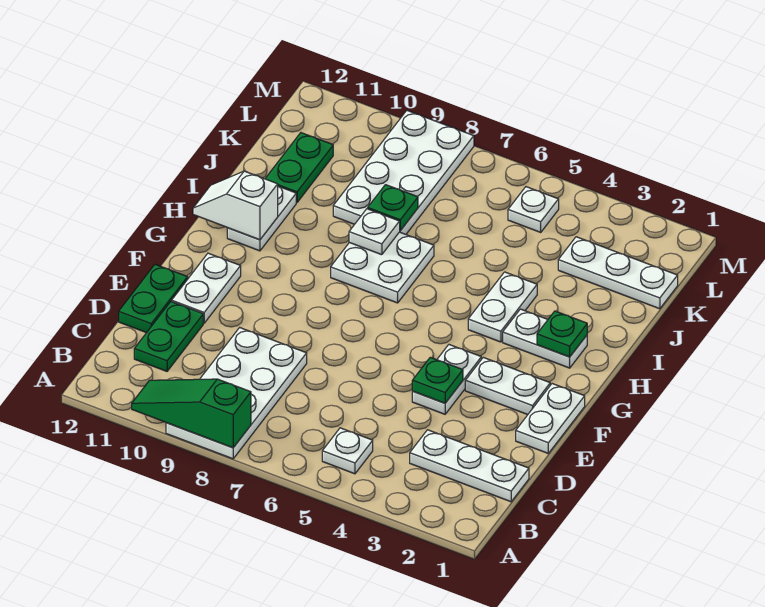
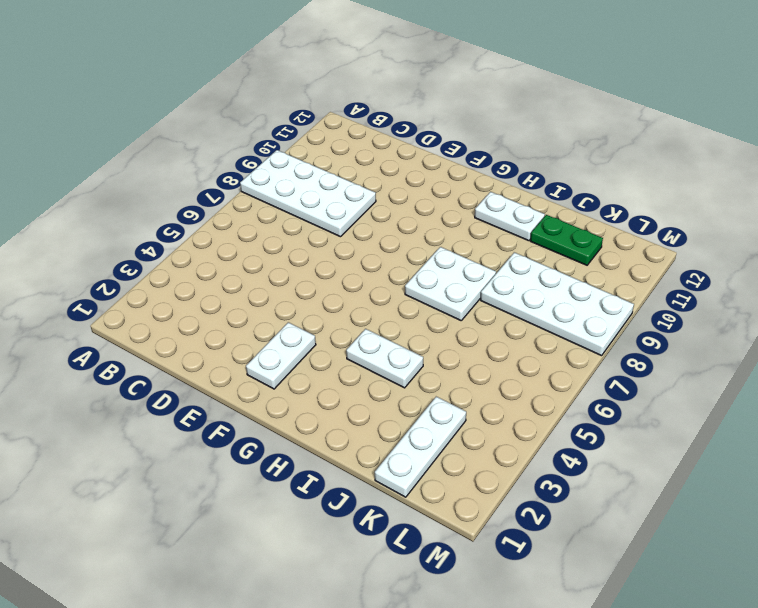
none -> white 1x1 plate [322,428,373,474]
none -> white 1x3 plate [410,430,529,502]
none -> green 1x2 plate [134,302,203,371]

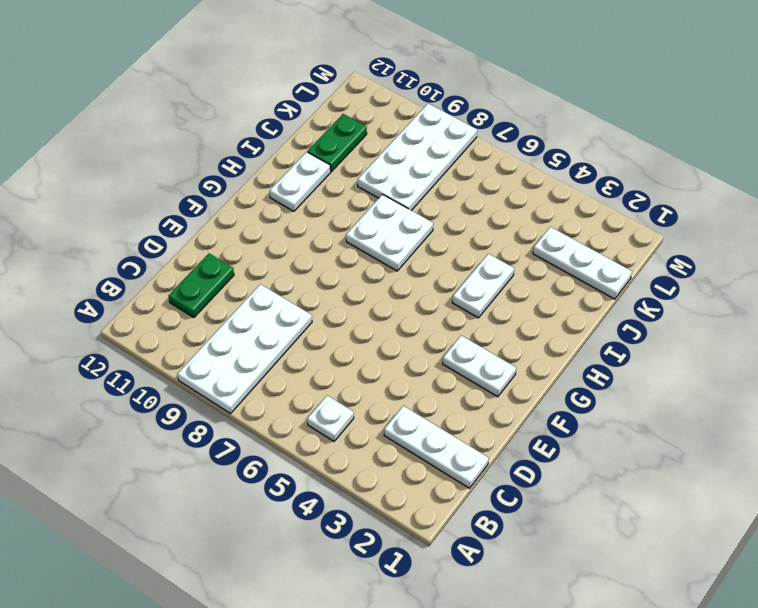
none -> green 1x2 plate [119,264,188,333]
none -> white 1x2 plate [516,384,585,453]
none -> white 1x2 plate [412,345,481,414]

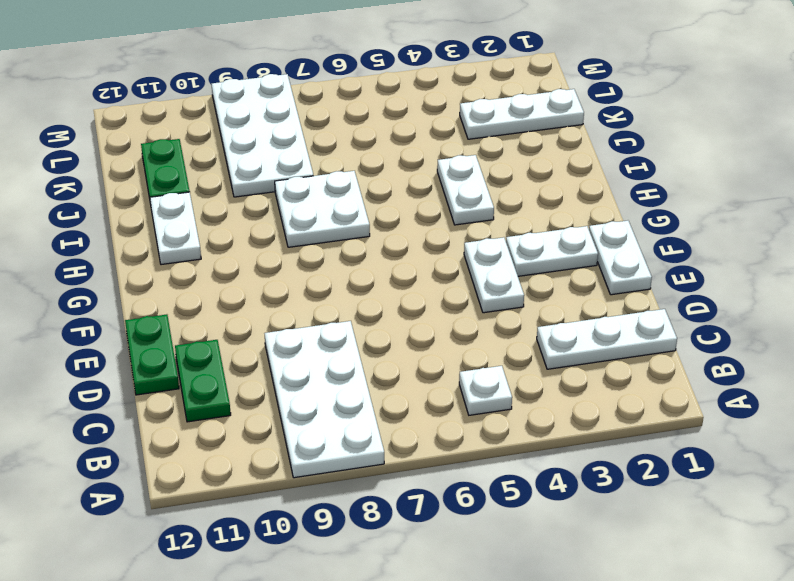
none -> white 1x2 plate [172,253,241,323]
none -> white 1x2 plate [503,309,587,368]
none -> white 1x1 plate [508,187,559,232]

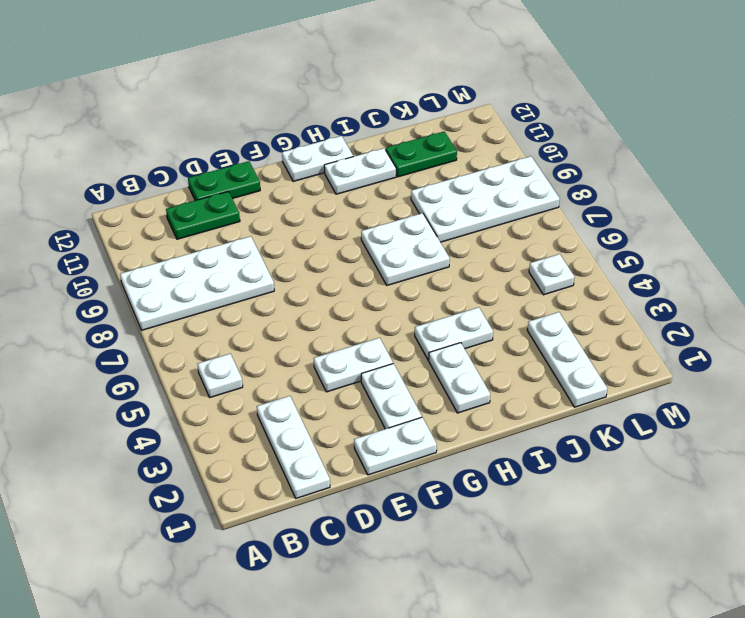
white 1x2 plate [282,136,353,181] -> white 1x2 plate moved to [172,253,241,323]
none -> green 1x3 slope [132,379,251,448]
none -> green 1x1 plate [412,357,463,403]
none -> green 1x1 plate [537,311,587,357]

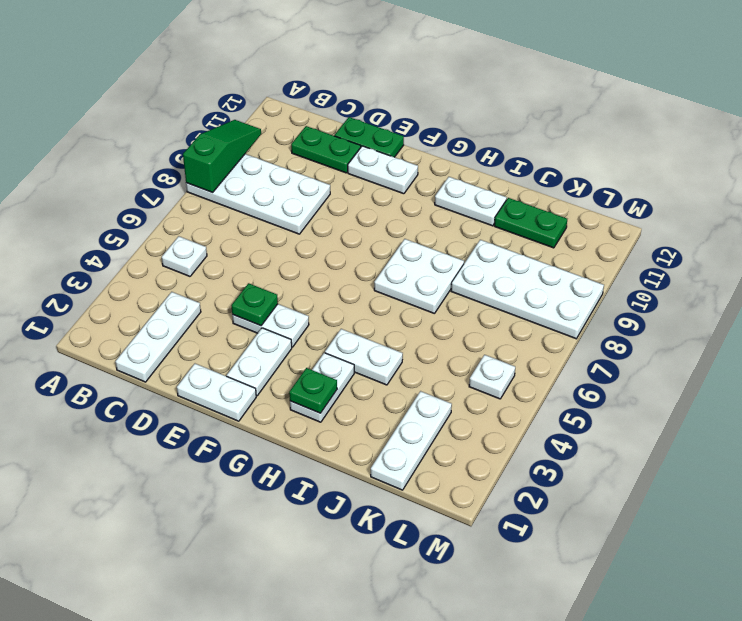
none -> white 1x2 slope [193,171,278,240]
none -> white 1x1 plate [349,209,400,255]
none -> green 1x1 plate [368,185,418,231]

